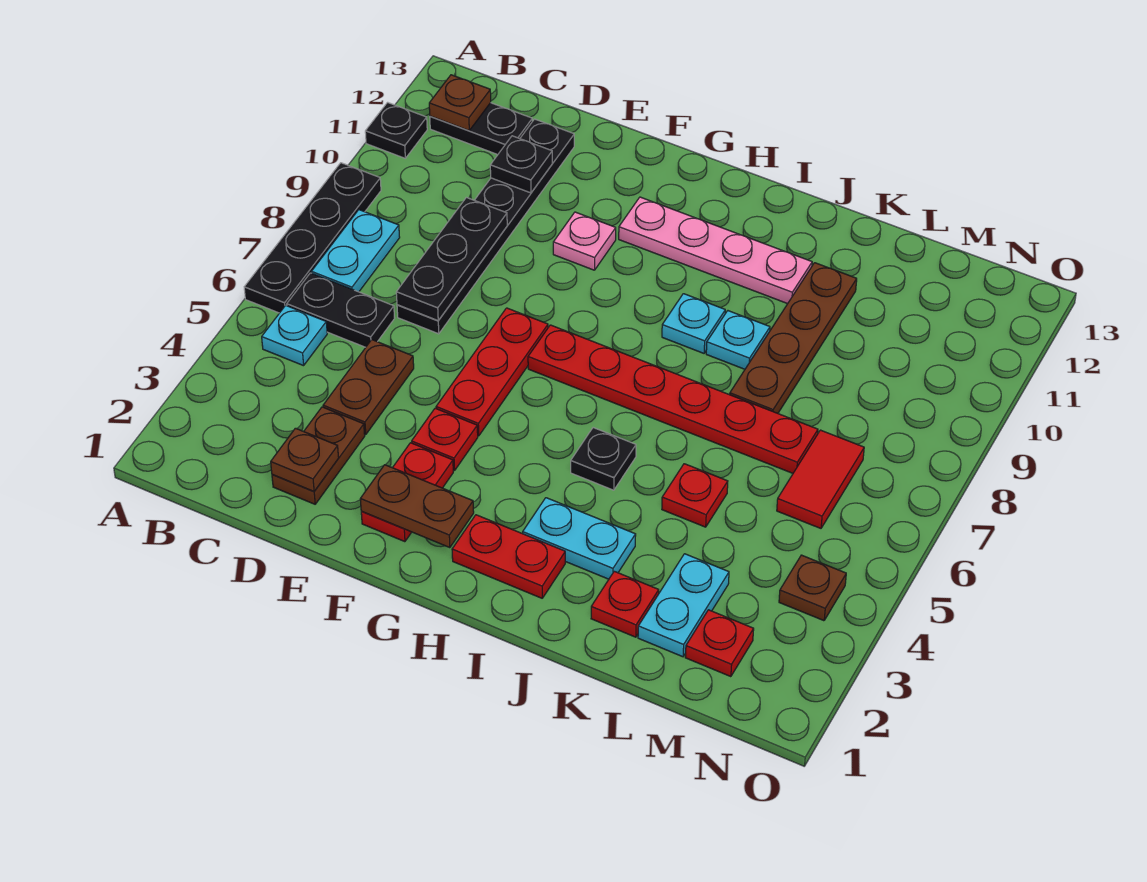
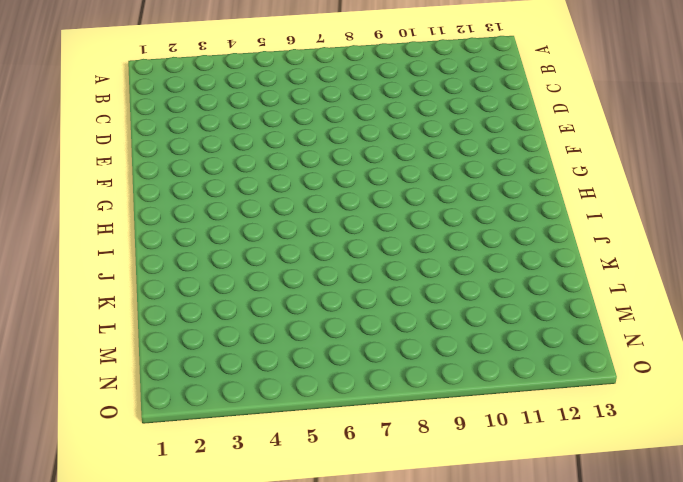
none -> black 1x4 plate [244,163,381,313]
none -> black 1x1 plate [365,102,427,158]
none -> cyan 1x1 plate [262,305,327,366]
none -> black 1x2 plate [287,273,395,347]

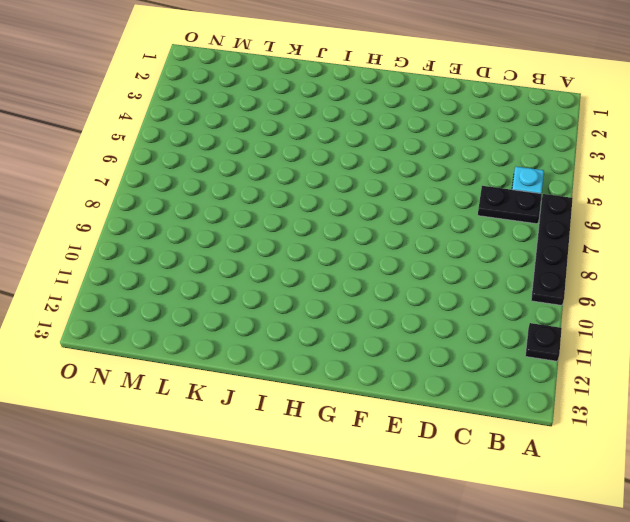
none -> cyan 1x2 plate [311,210,400,292]
none -> black 1x2 plate [430,103,532,155]
none -> brown 1x2 plate [272,407,365,504]
none -> brown 1x2 plate [323,340,414,435]

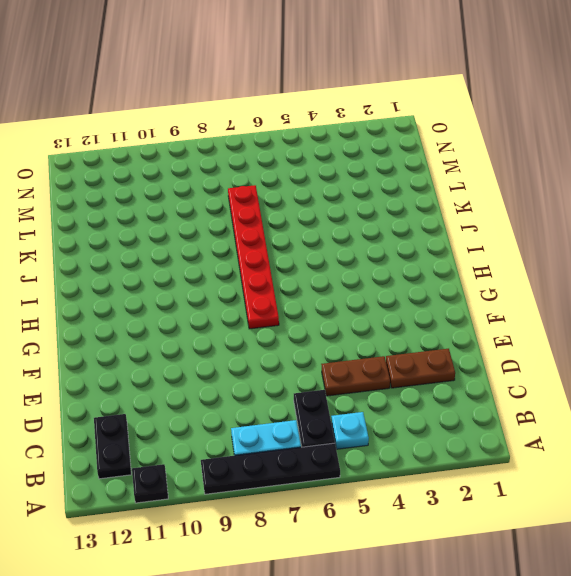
none -> black 1x6 plate [397,119,574,334]
none -> red 1x2 plate [361,443,453,542]
none -> red 1x1 plate [412,408,478,471]
none -> red 1x3 plate [436,308,548,436]

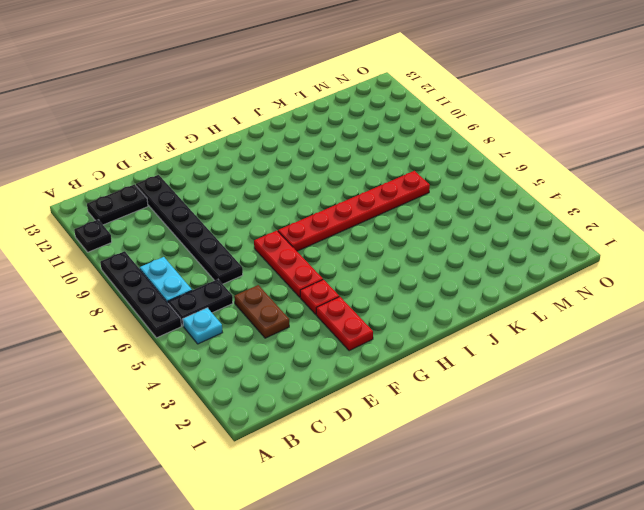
none -> brown 1x2 plate [272,407,365,504]
none -> pink 1x1 plate [553,212,616,270]
none -> pink 1x4 plate [619,197,812,304]
none -> red 1x2 plate [452,515,565,598]

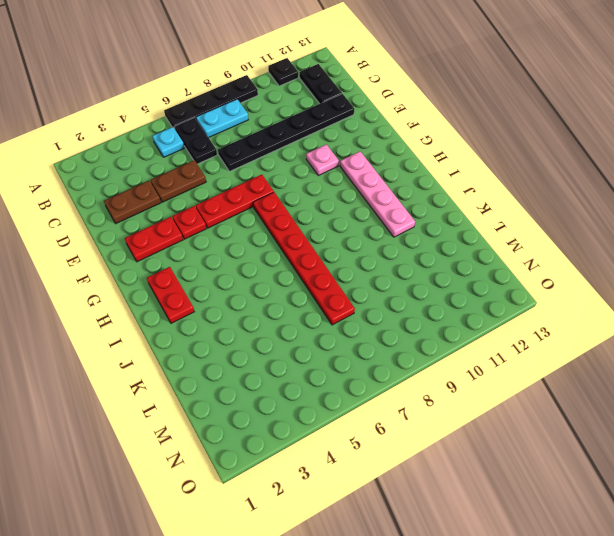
none -> cyan 1x2 plate [523,498,636,579]
none -> black 1x1 plate [571,428,636,490]
none -> cyan 1x1 plate [662,294,725,353]
none -> cyan 1x1 plate [706,311,770,369]

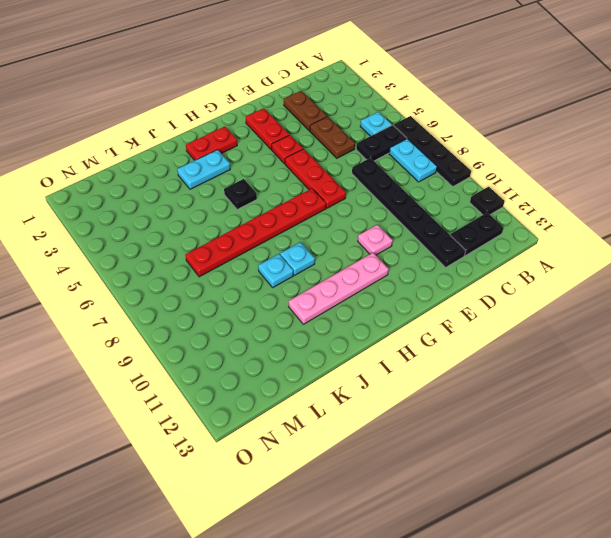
none -> red 1x1 plate [591,571,659,637]
none -> red 1x1 plate [662,464,728,527]
none -> brown 1x4 plate [730,263,857,413]
none -> cyan 1x2 plate [638,554,729,657]

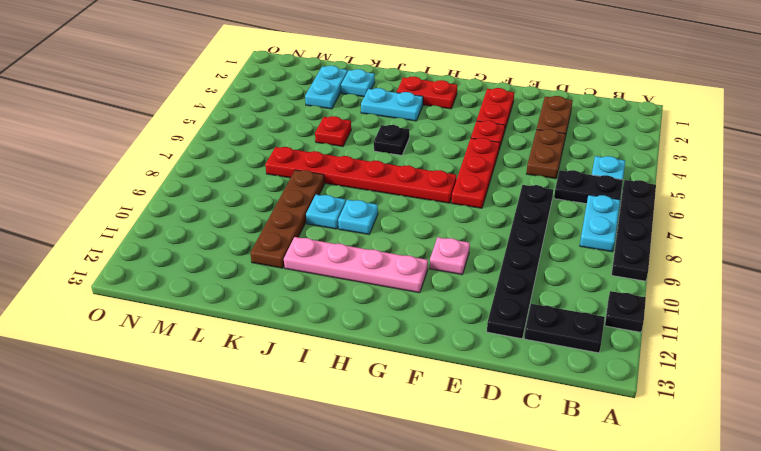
cyan 1x1 plate [341,69,375,97] -> red 1x1 plate [591,571,659,637]
none -> red 1x1 plate [685,610,754,677]
none -> red 1x2 tile [777,430,864,528]
none -> brown 1x1 plate [779,555,846,621]
none -> brown 1x1 plate [429,75,491,130]

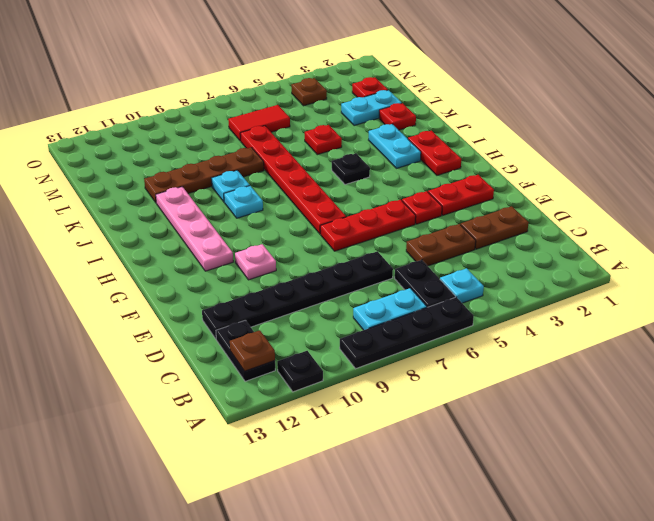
none -> brown 1x1 plate [271,428,339,492]
none -> black 1x3 plate [396,197,507,320]
none -> black 1x1 plate [490,136,552,193]
none -> brown 1x2 plate [360,465,474,548]

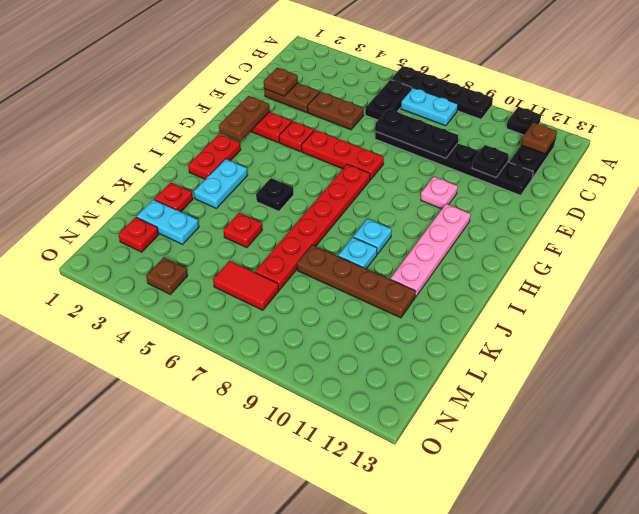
none -> cyan 1x1 plate [262,305,327,366]

